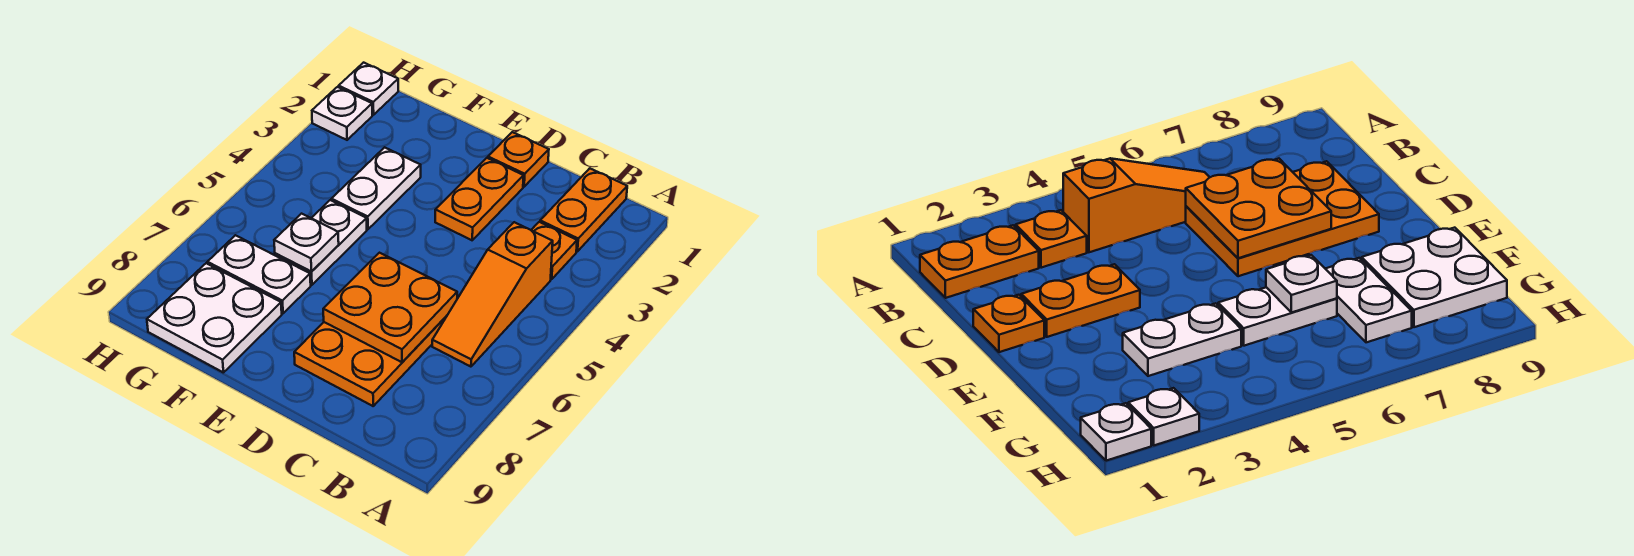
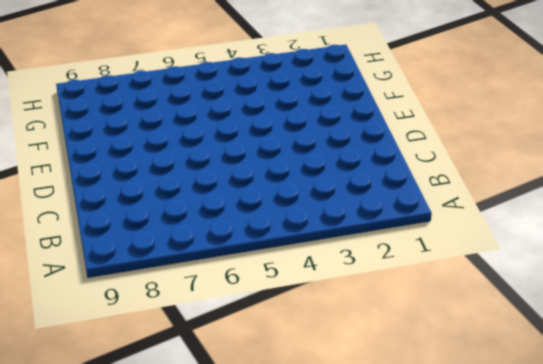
none -> orange 1x2 plate [540,168,627,252]
none -> orange 1x1 plate [531,222,577,279]
none -> orange 1x3 slope [432,222,553,367]

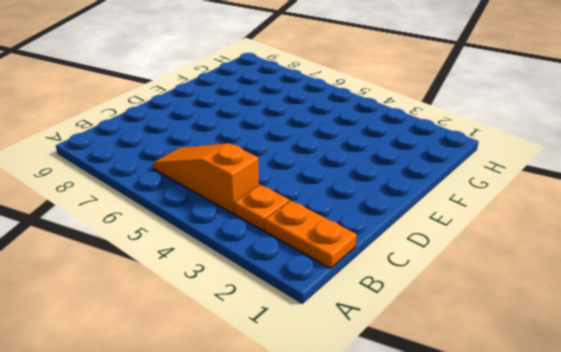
none -> orange 2x3 plate [294,316,447,406]
none -> orange 1x1 plate [488,132,549,187]
none -> orange 1x2 plate [435,158,524,240]

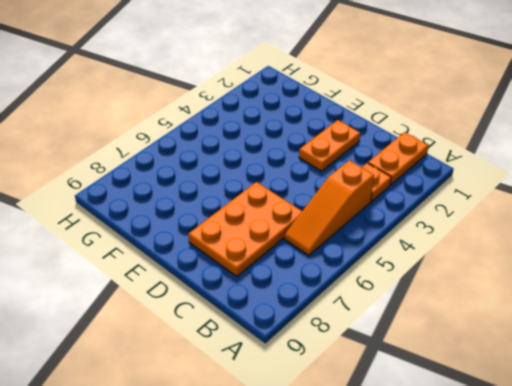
none -> orange 1x1 plate [488,132,549,187]
none -> white 1x2 plate [331,147,421,229]
none -> white 1x2 plate [275,200,367,285]

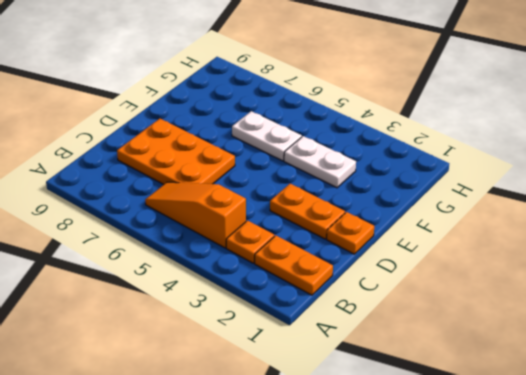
none -> white 1x2 plate [208,235,311,313]
none -> white 2x2 plate [147,263,282,373]
none -> white 1x1 plate [339,63,398,115]

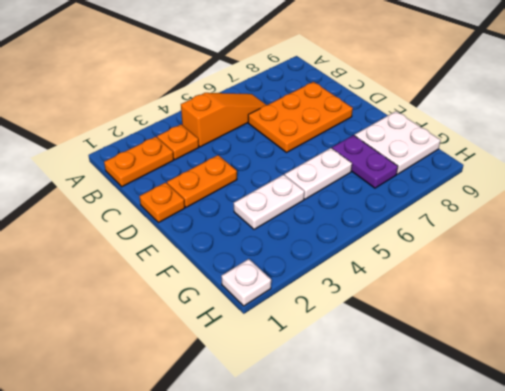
purple 1x2 plate [332,135,398,188] -> white 1x2 plate [208,235,311,313]
none -> white 1x1 plate [312,87,372,140]
none -> orange 2x2 plate [323,253,457,362]
none -> white 1x1 plate [274,214,339,272]

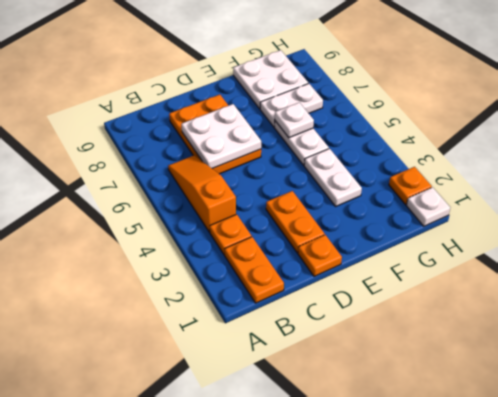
white 2x2 plate [181,104,261,169] -> orange 2x2 plate [323,253,457,362]
orange 1x1 plate [389,167,432,205] -> white 1x1 plate [312,87,372,140]

